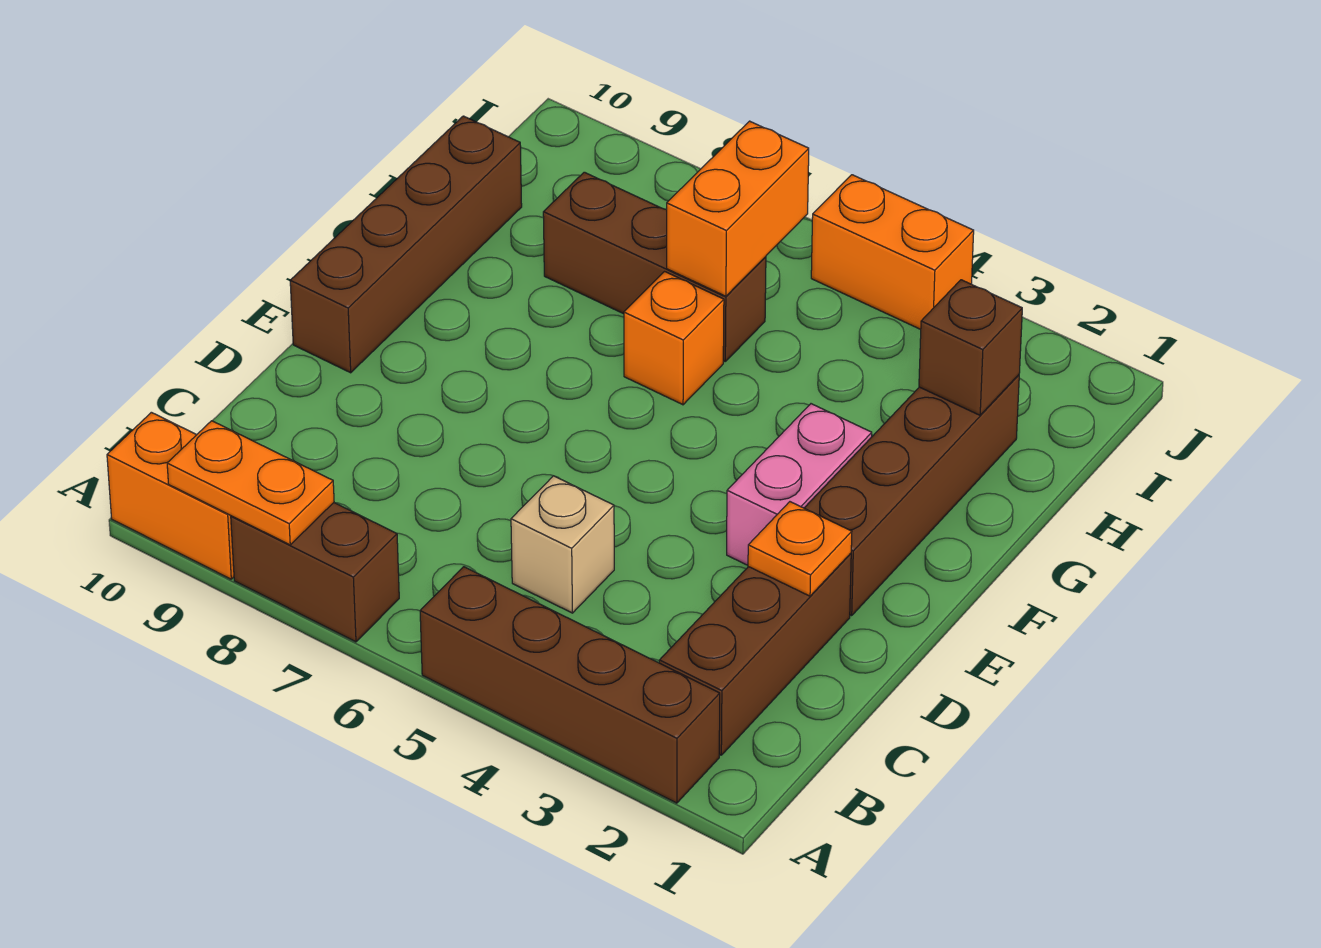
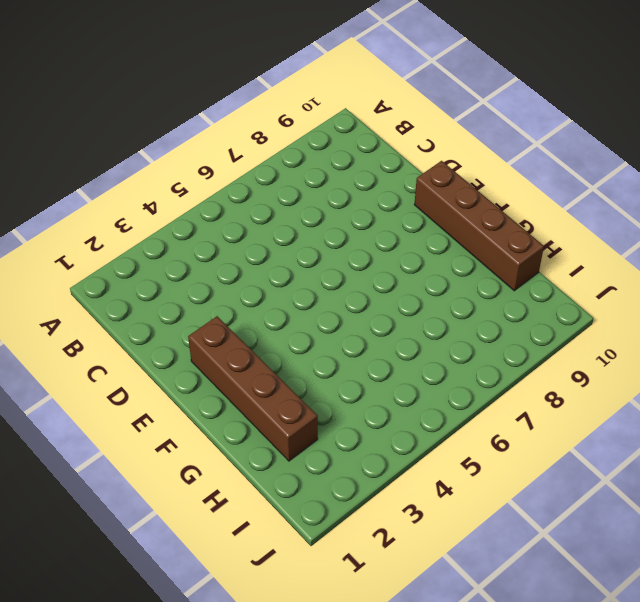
none -> brown 1x4 brick [420,567,720,803]
none -> brown 1x2 brick [231,503,399,642]
none -> orange 1x2 brick [107,412,234,579]

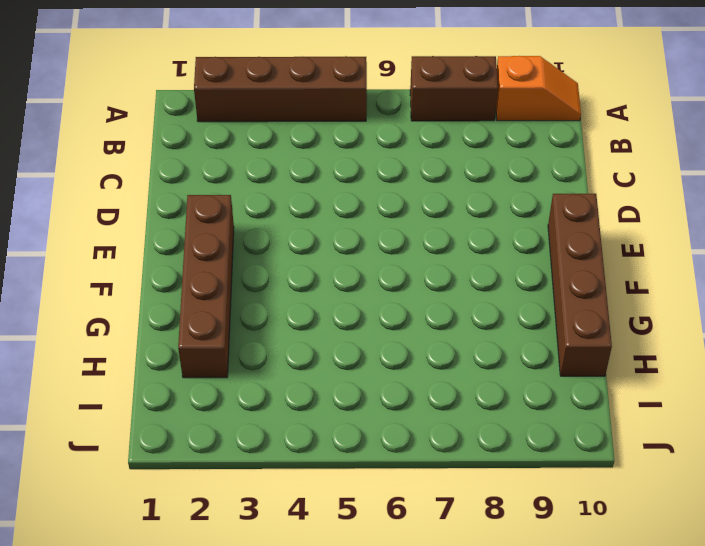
orange 1x2 slope [496,56,581,121] -> orange 1x2 brick [107,412,234,579]
none -> brown 1x3 brick [659,553,851,755]
none -> tan 1x1 brick [511,476,614,613]
none -> pink 1x2 brick [727,404,872,565]

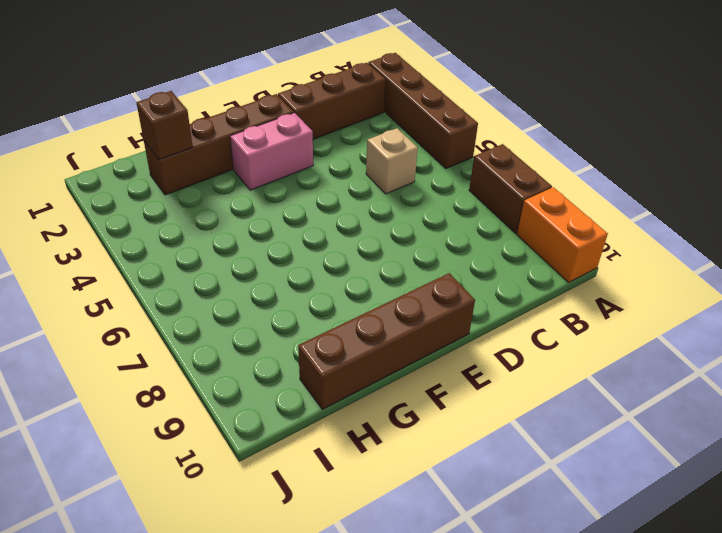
none -> orange 1x1 brick [624,272,724,405]
none -> brown 1x3 brick [543,172,766,361]
none -> orange 1x2 brick [811,175,974,329]

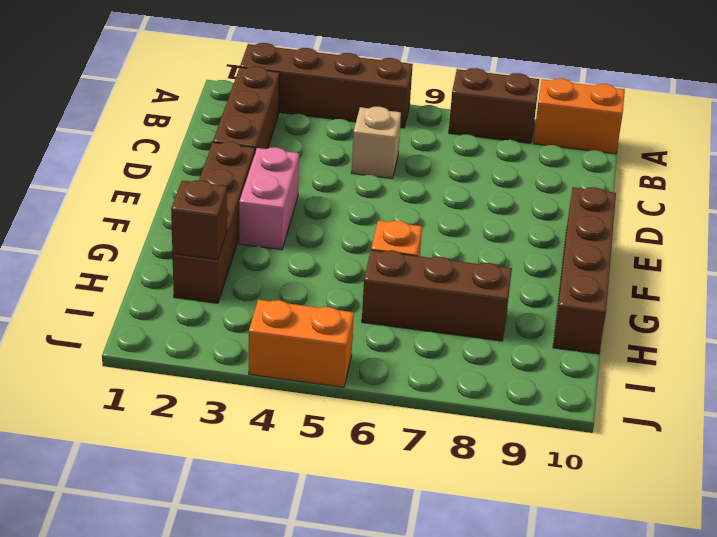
none -> orange 1x2 plate [167,421,334,545]
none -> orange 1x1 plate [748,502,852,596]
none -> orange 1x2 brick [667,121,809,296]

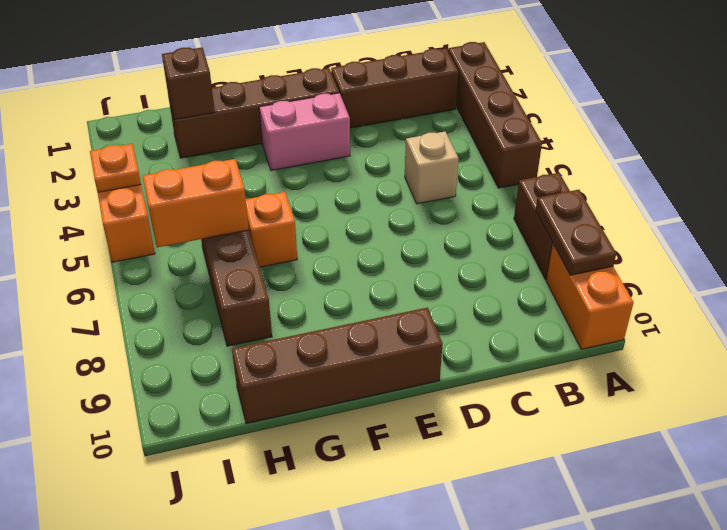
brown 1x2 plate [536,190,616,275] -> orange 1x2 plate [167,421,334,545]
orange 1x1 plate [90,144,141,192] -> orange 1x1 plate moved to [748,502,852,596]

